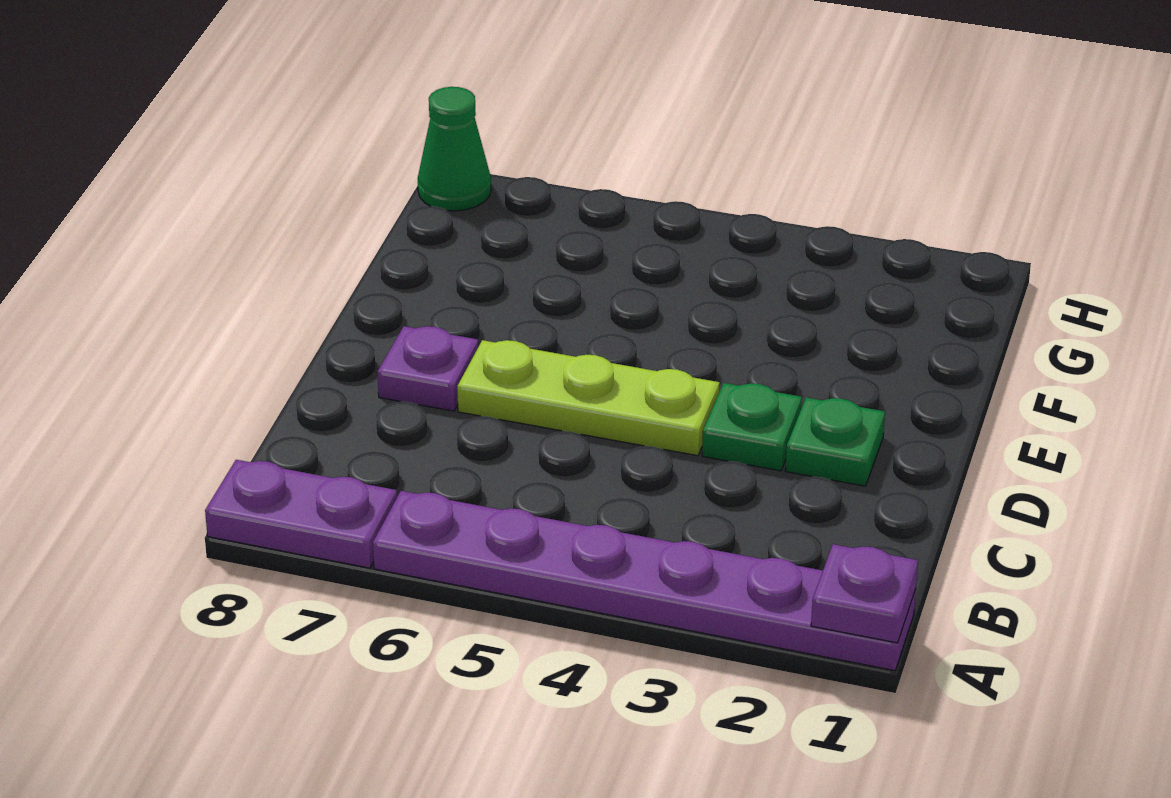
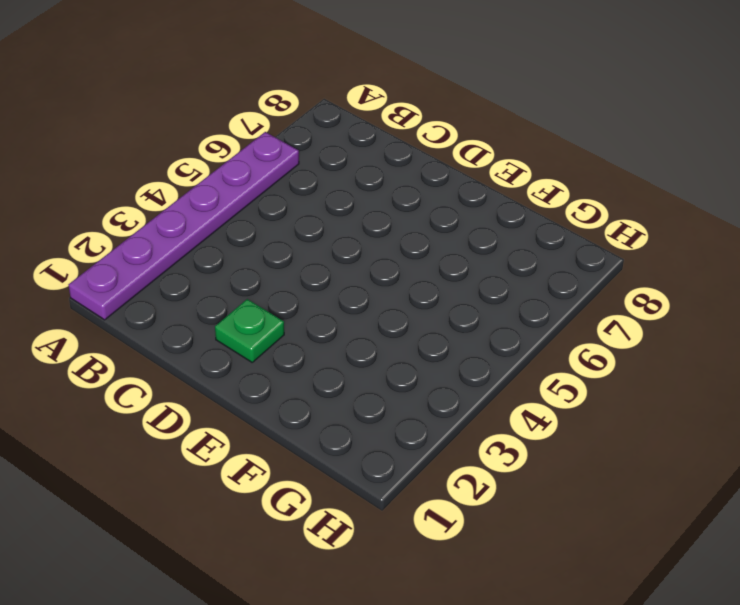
none -> purple 1x2 plate [205,460,397,568]
none -> green 1x1 plate [702,383,802,471]

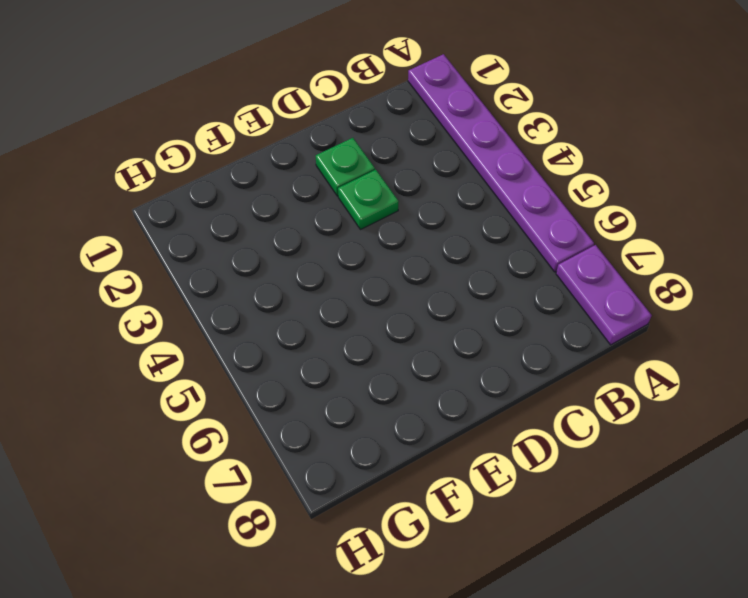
none -> lime 1x3 plate [457,340,720,456]
none -> purple 1x1 plate [377,326,479,411]

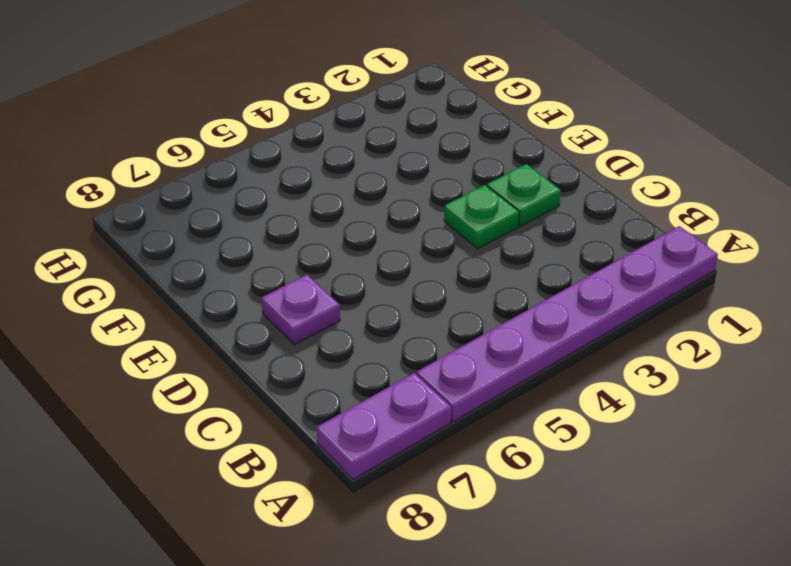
none -> lime 1x3 plate [457,340,720,456]
none -> green 1x1 cone [418,87,491,211]

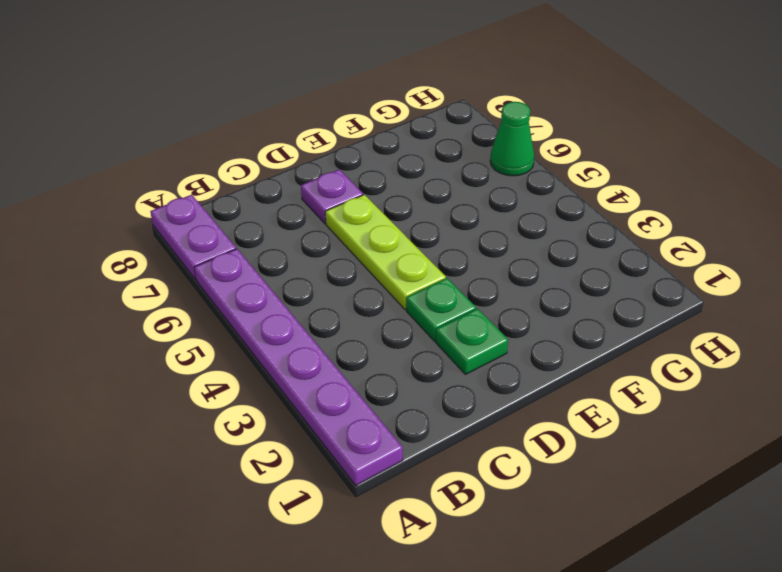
green 1x1 cone [490,102,534,176] -> green 1x1 cone moved to [418,87,491,211]
none -> purple 1x1 plate [811,544,918,643]

